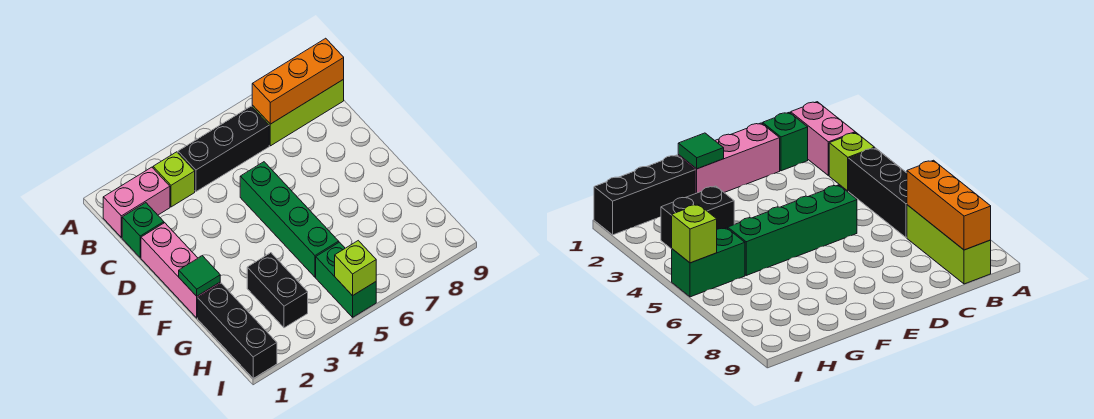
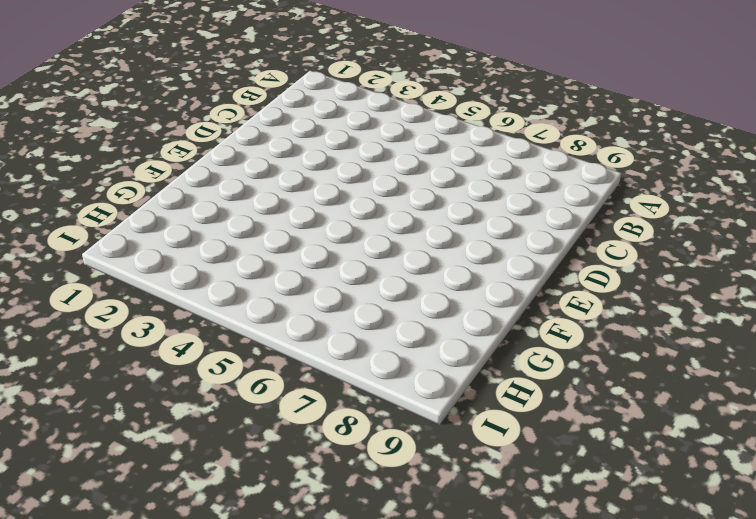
none -> pink 1x2 brick [103,167,170,237]
none -> lime 1x1 brick [153,152,195,207]
none -> black 1x3 brick [178,106,269,192]

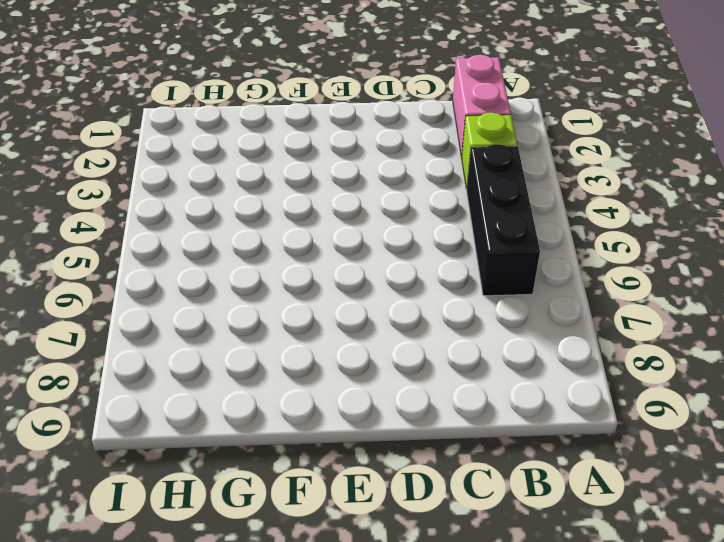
none -> lime 1x3 brick [252,79,344,146]
none -> green 1x1 brick [122,203,164,257]
none -> pink 1x3 brick [141,223,220,318]

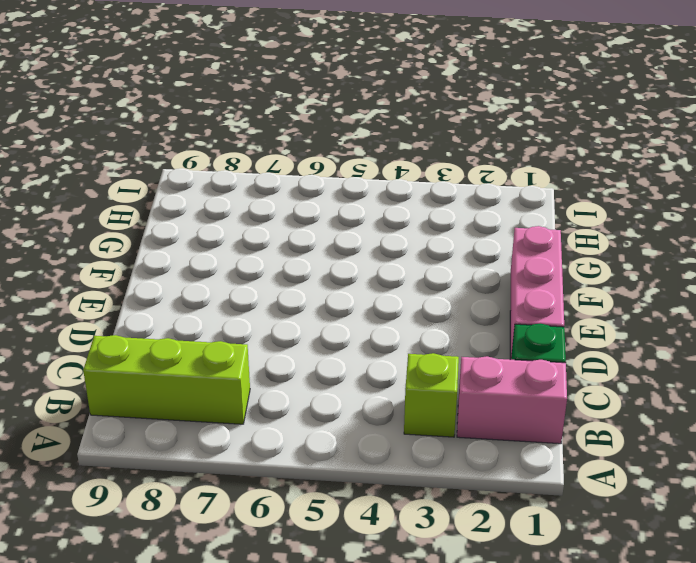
none -> black 1x3 brick [178,106,269,192]
none -> green 1x4 brick [240,162,339,277]
none -> black 1x3 brick [198,283,277,378]

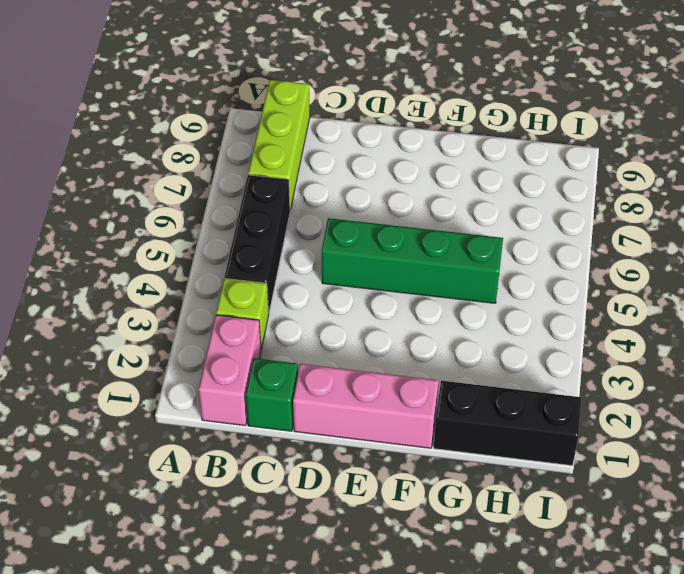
none -> black 1x2 brick [247,253,308,328]
none -> green 1x2 brick [316,242,376,317]
none -> orange 1x3 brick [252,38,344,124]

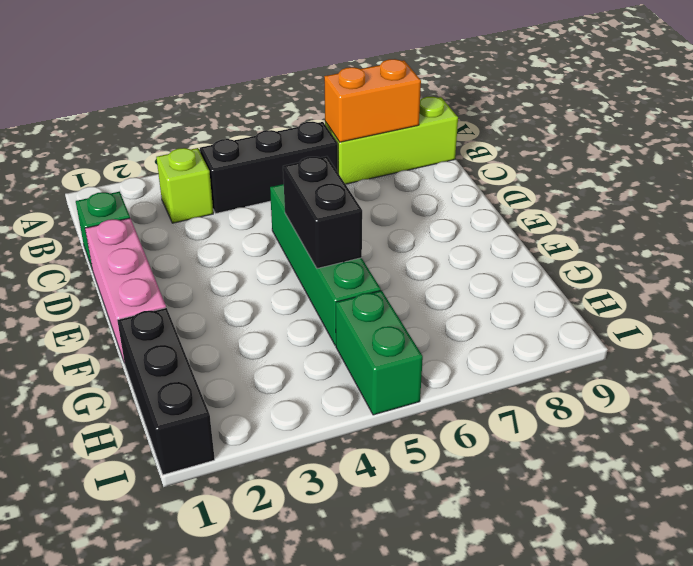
orange 1x2 brick [324,59,421,142] -> orange 1x3 brick [252,38,344,124]
black 1x2 brick [283,156,362,269] -> black 1x2 brick moved to [247,253,308,328]
none -> pink 1x2 brick [103,167,170,237]
none -> green 1x1 tile [179,256,220,296]
none -> lime 1x1 brick [335,241,376,296]

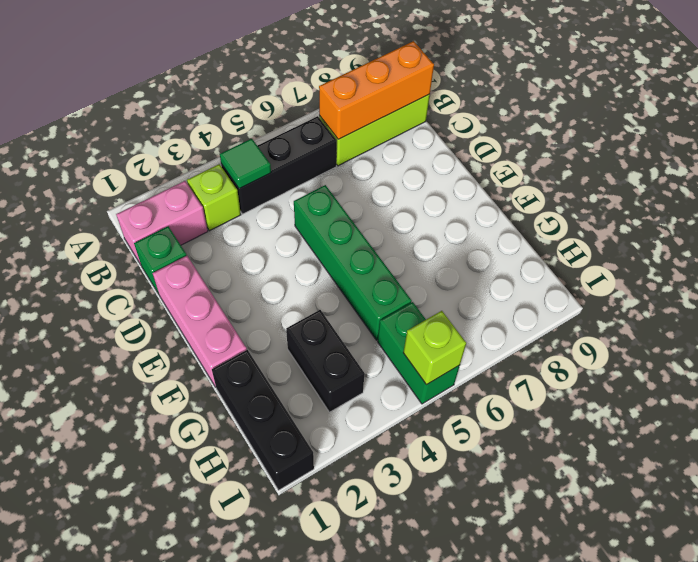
green 1x1 tile [220,139,271,189] -> green 1x1 tile moved to [179,256,220,296]

